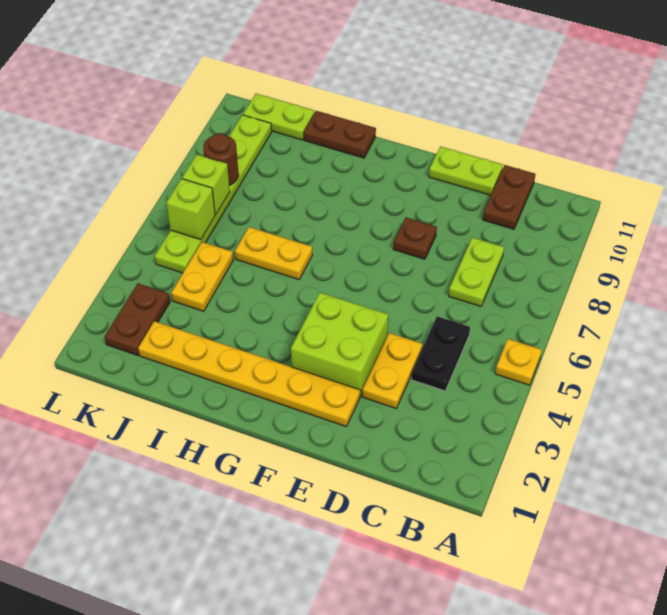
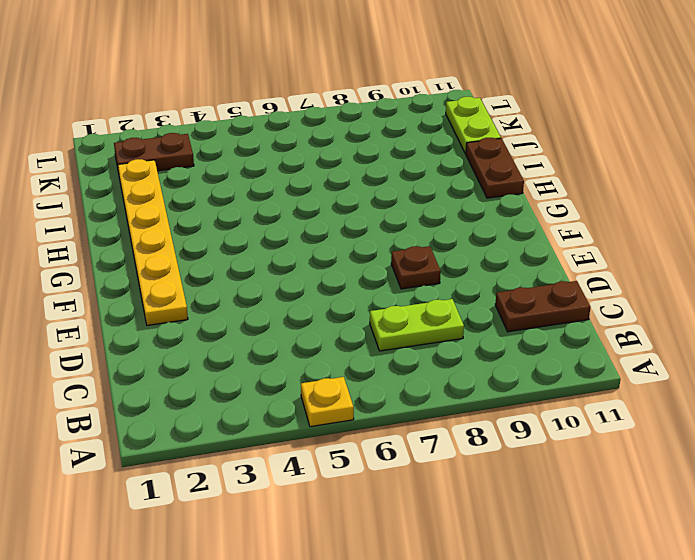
none -> black 1x2 plate [411,316,470,391]
none -> yellow 1x2 plate [362,333,422,408]
none -> lime 1x2 plate [429,147,503,195]

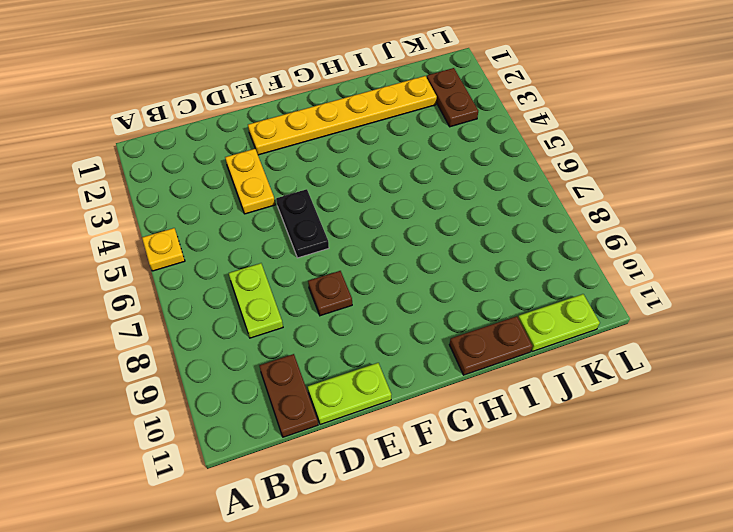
black 1x2 plate [276,189,329,258] -> black 1x2 plate moved to [411,316,470,391]
none -> lime 2x2 brick [291,293,388,397]
none -> yellow 1x2 plate [235,227,312,280]
none -> yellow 1x2 plate [171,242,233,311]

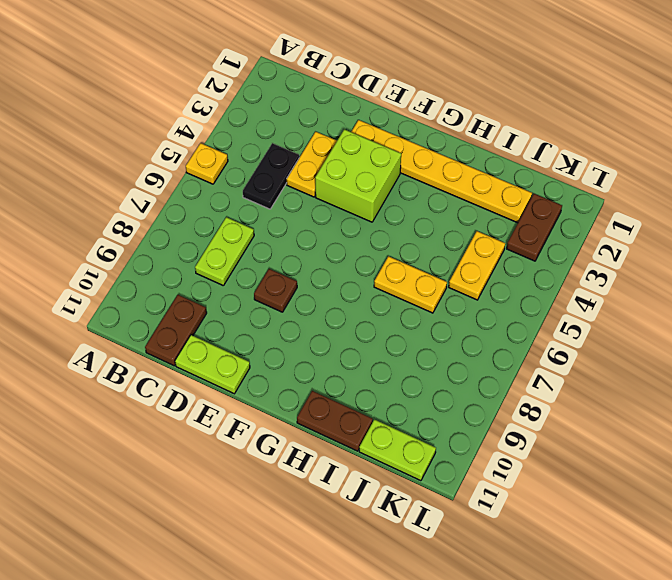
none -> lime 1x6 plate [155,115,272,273]
none -> lime 1x1 brick [167,179,215,240]
none -> lime 1x1 brick [182,154,230,215]

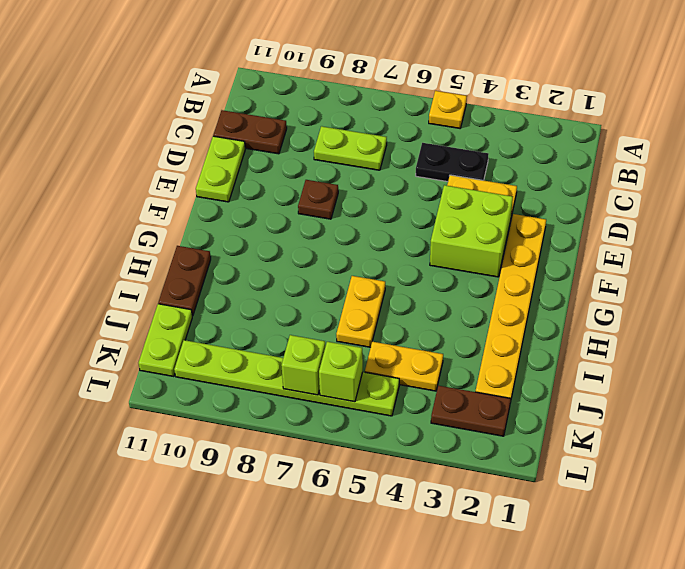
none -> brown 1x1 round brick [203,134,239,185]

